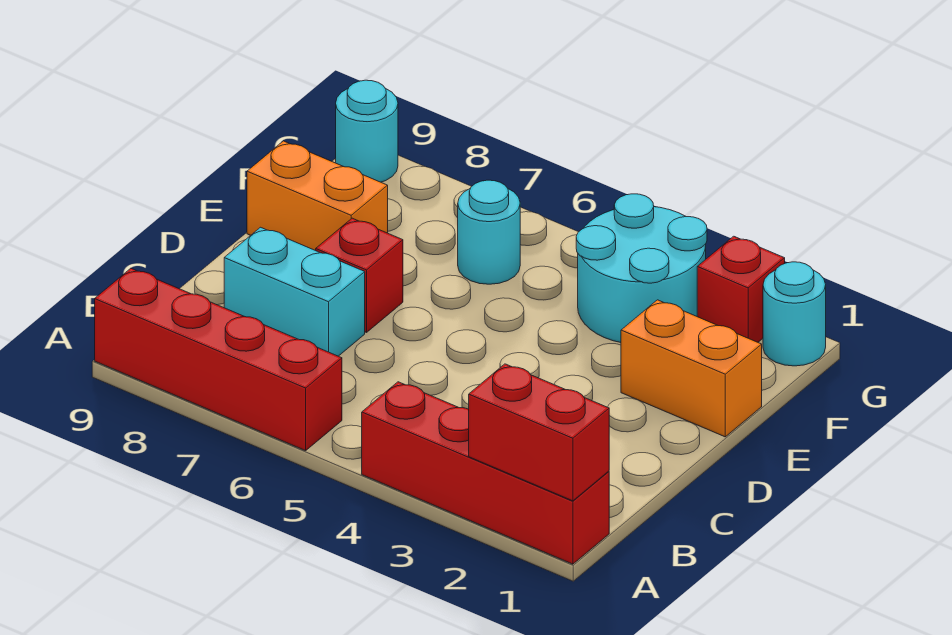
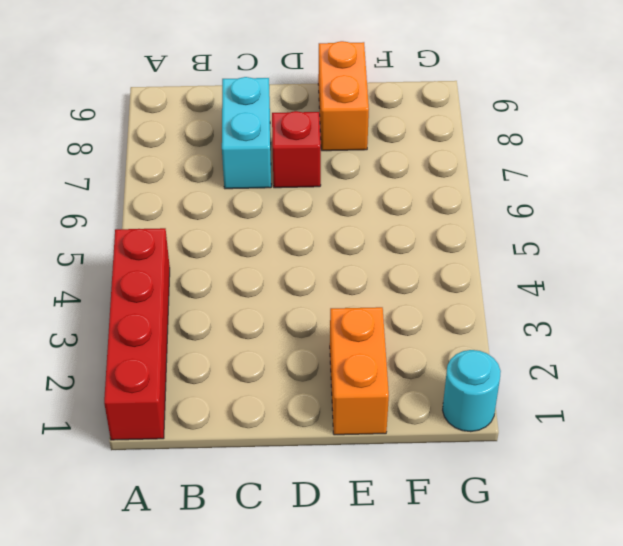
none -> red 1x4 brick [95,268,342,451]
none -> cyan 2x2 round brick [576,194,707,343]
none -> cyan 1x1 round brick [458,180,520,284]

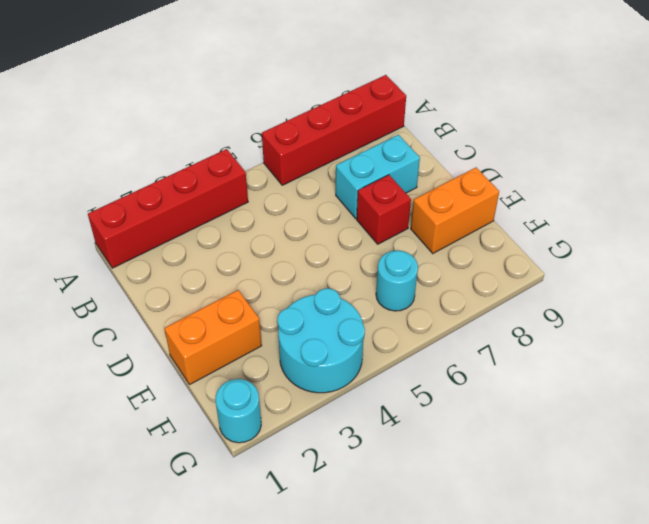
none -> red 1x1 brick [697,236,785,342]
none -> cyan 1x1 round brick [336,80,398,182]
none -> red 1x2 brick [469,364,609,501]

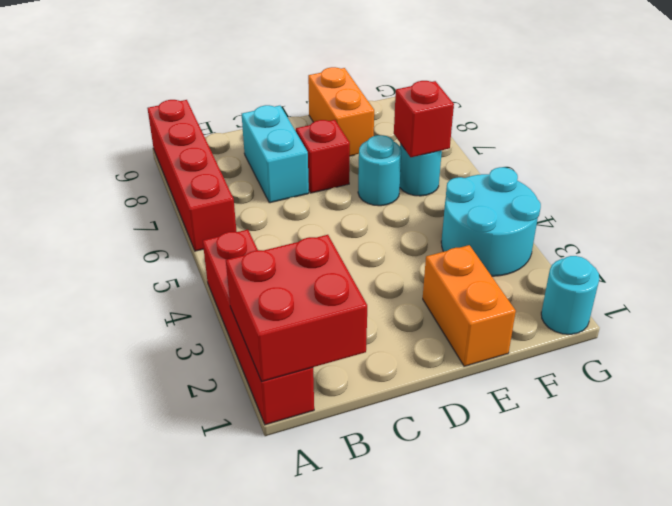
red 2x2 brick [226,235,367,382] -> red 1x2 brick [469,364,609,501]
cyan 1x1 round brick [358,135,402,206] -> cyan 1x1 round brick moved to [336,80,398,182]
red 1x1 brick [394,81,454,157] -> red 1x1 brick moved to [697,236,785,342]

